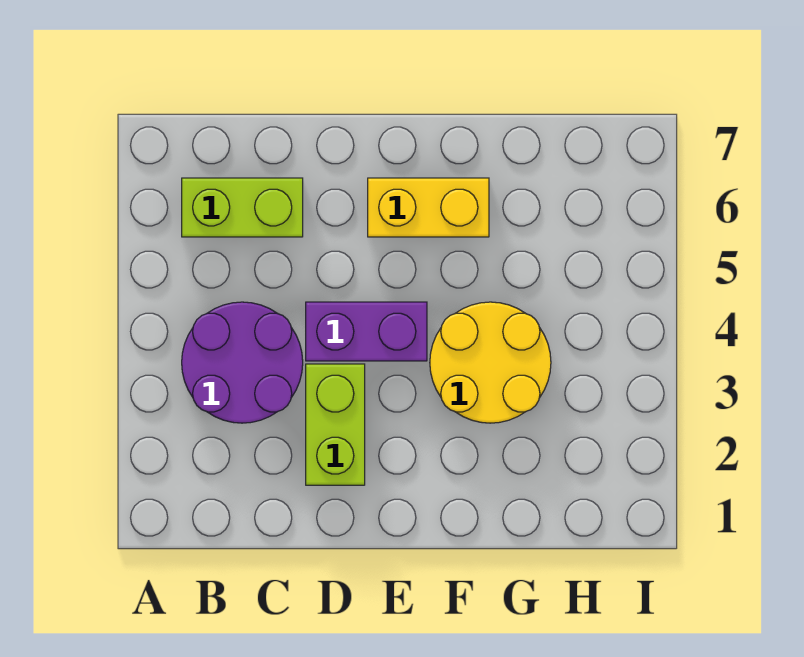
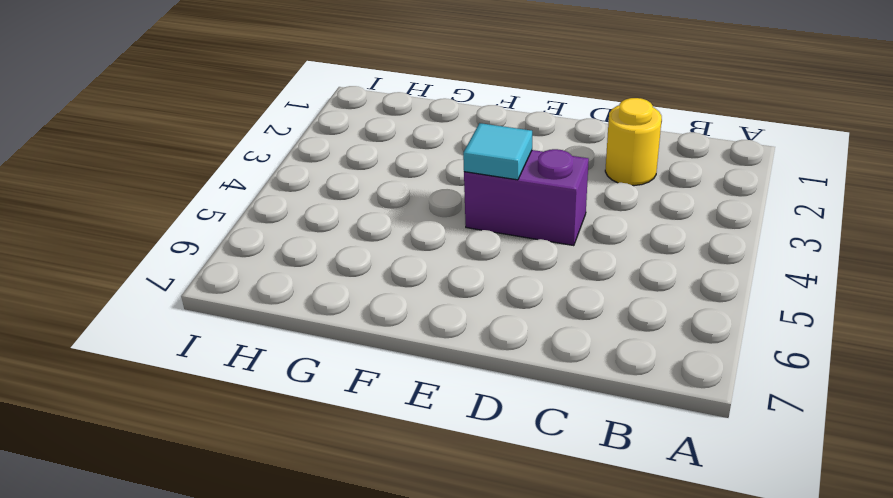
yellow 1x1 round brick [605,98,662,186] -> none
cyan 1x1 tile [463,123,532,180] -> none
none -> purple 2x2 round brick [182,302,303,423]
none -> lime 1x2 brick [182,178,303,237]

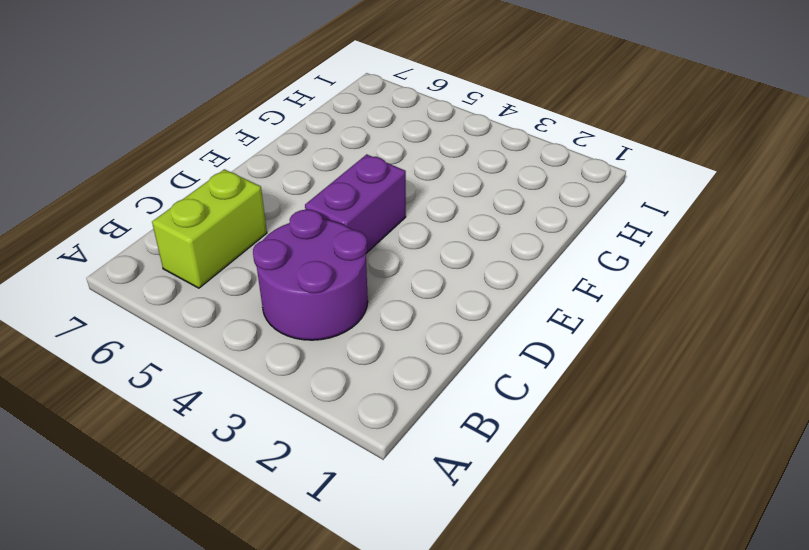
none -> lime 1x2 brick [306,364,365,485]
none -> yellow 1x2 brick [368,178,489,237]

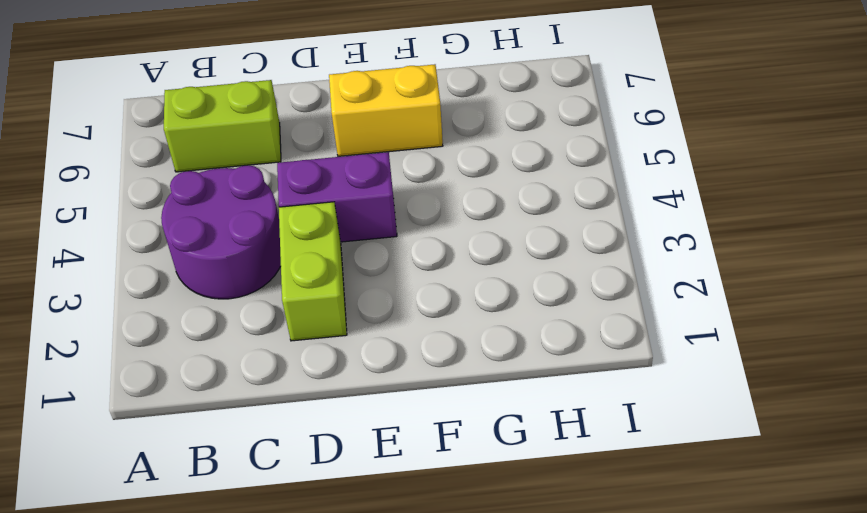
none -> yellow 2x2 round brick [430,302,551,423]

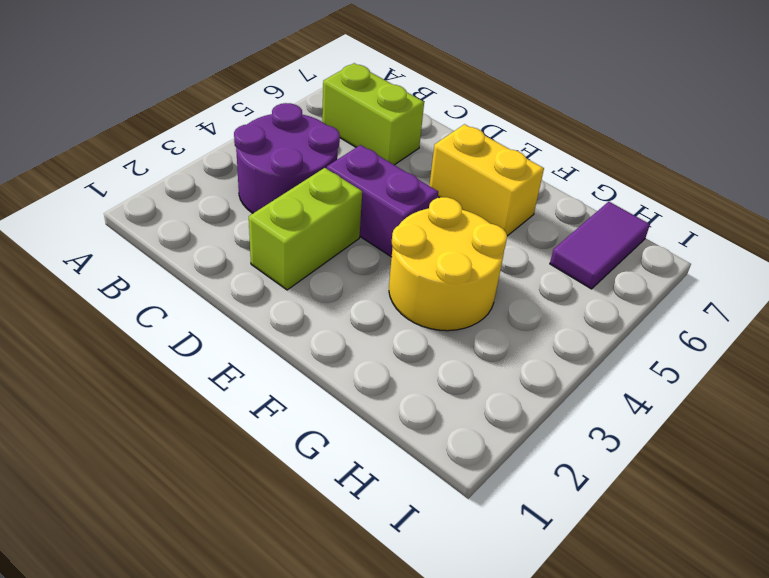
purple 1x2 tile [550,202,650,289] -> none

